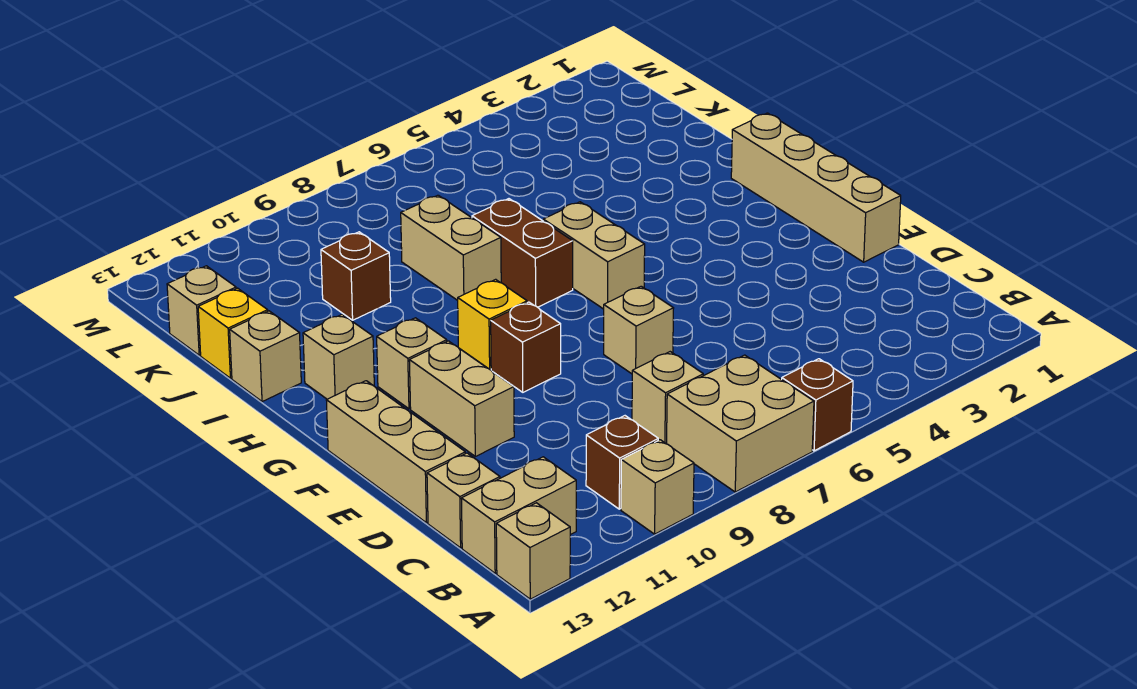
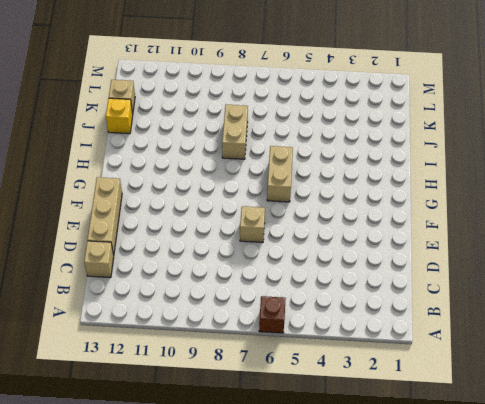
none -> tan 2x2 brick [667,355,814,492]
none -> tan 1x1 brick [621,440,694,534]
none -> tan 1x1 brick [496,503,570,599]

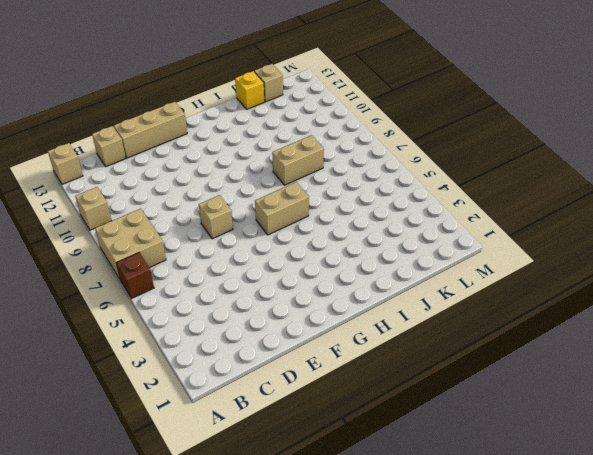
none -> brown 1x1 brick [586,416,658,509]
none -> tan 1x2 brick [461,457,576,573]
none -> tan 1x1 brick [632,352,703,443]

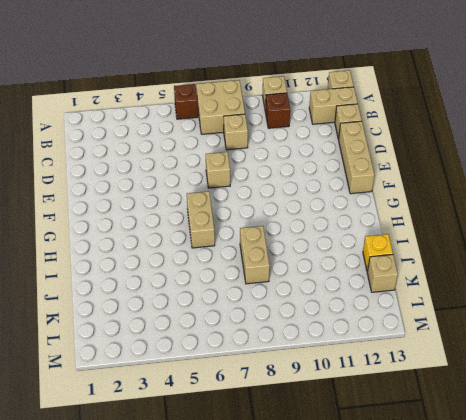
none -> tan 1x4 brick [731,113,901,262]
none -> tan 1x2 brick [409,341,514,457]
none -> brown 1x1 brick [491,302,561,392]

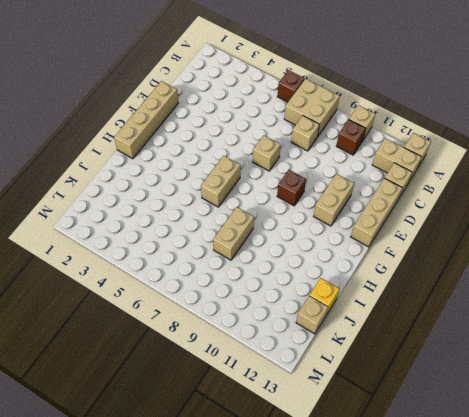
none -> yellow 1x1 brick [458,279,527,369]
none -> tan 1x1 brick [377,318,447,409]
none -> brown 1x2 brick [472,199,573,307]

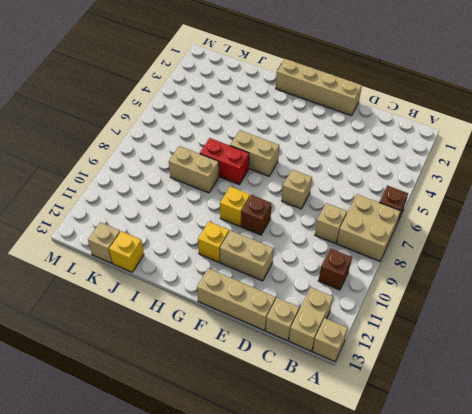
yellow 1x1 brick [198,222,229,262] -> tan 1x1 brick [377,318,447,409]
red 1x2 brick [200,138,249,184] -> brown 1x2 brick [472,199,573,307]
none -> tan 1x1 brick [621,440,694,534]
none -> tan 1x1 brick [303,314,374,399]
none -> tan 1x1 brick [230,311,301,402]

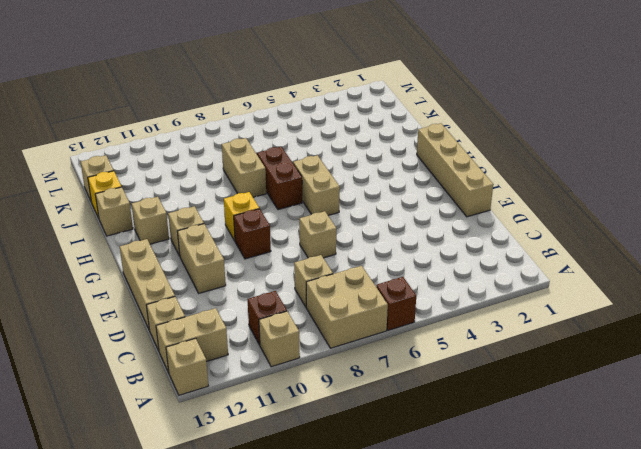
none -> brown 1x1 brick [321,232,391,320]

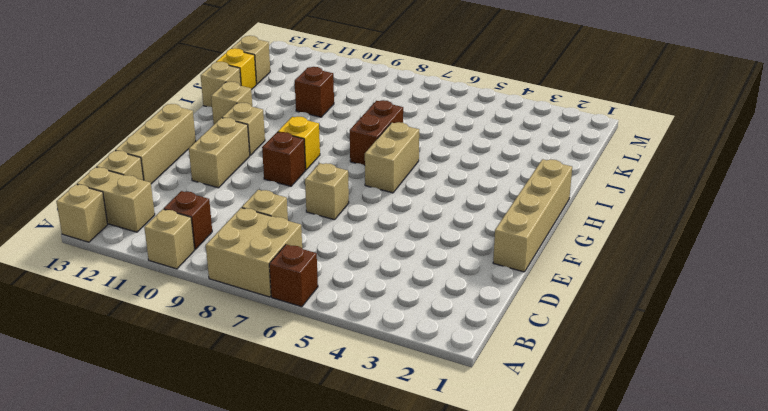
none -> tan 1x2 brick [401,195,501,300]

